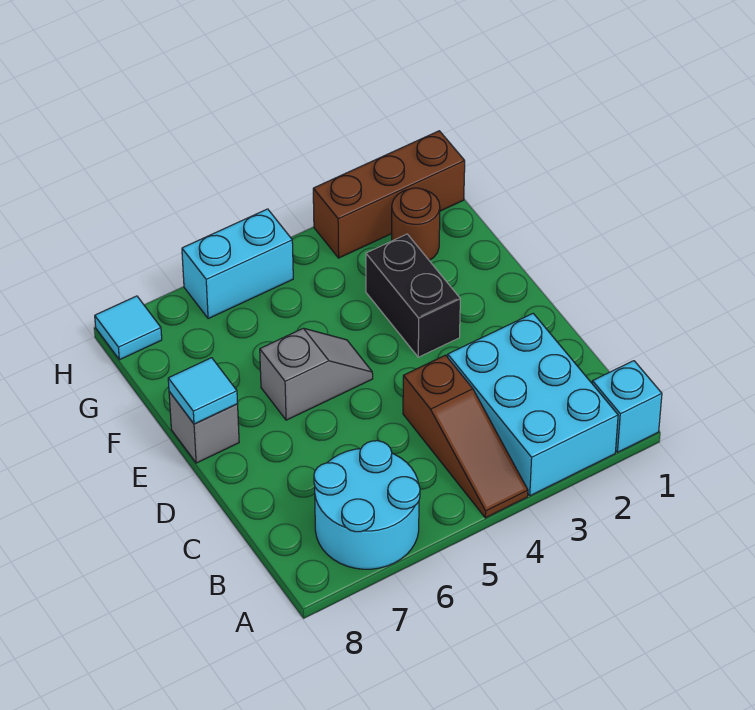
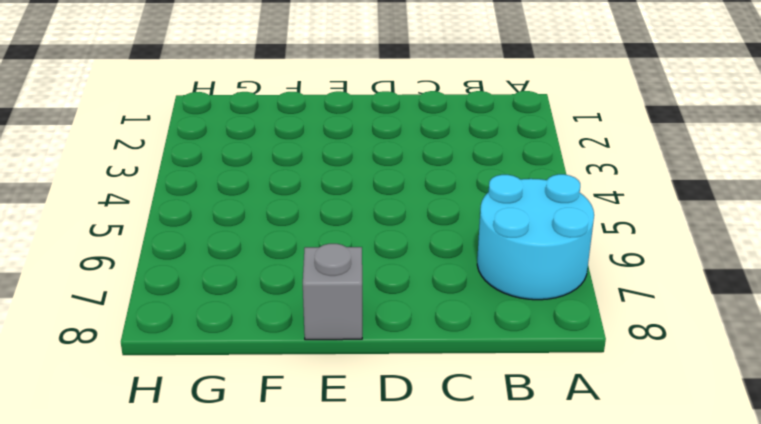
none -> cyan 1x1 brick [592,361,662,452]
none -> cyan 2x3 brick [448,314,618,496]
none -> brown 1x3 slope [403,355,528,518]

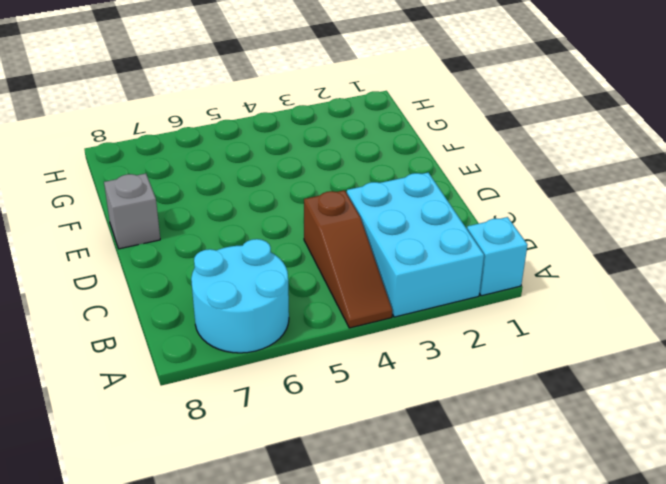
none -> black 1x2 brick [366,234,460,357]
none -> grey 1x2 slope [260,328,373,420]
none -> brown 1x1 round brick [392,188,440,260]

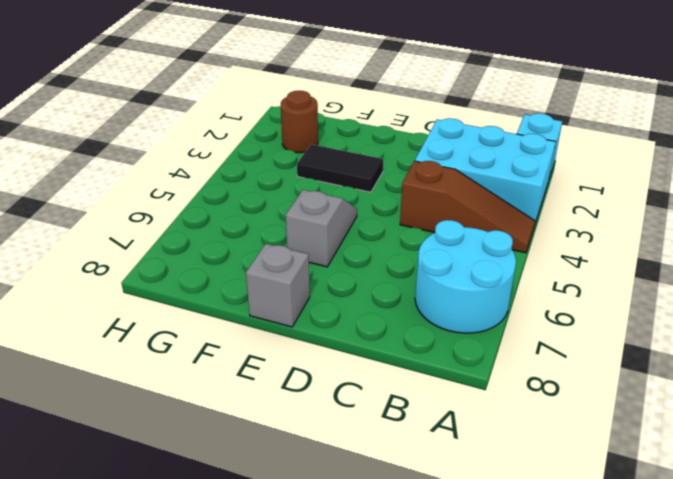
black 1x2 tile [297,144,383,192] -> black 1x2 brick [366,234,460,357]
none -> brown 1x3 brick [313,131,465,258]
none -> cyan 1x2 brick [182,209,293,319]
none -> cyan 1x1 tile [95,296,162,360]

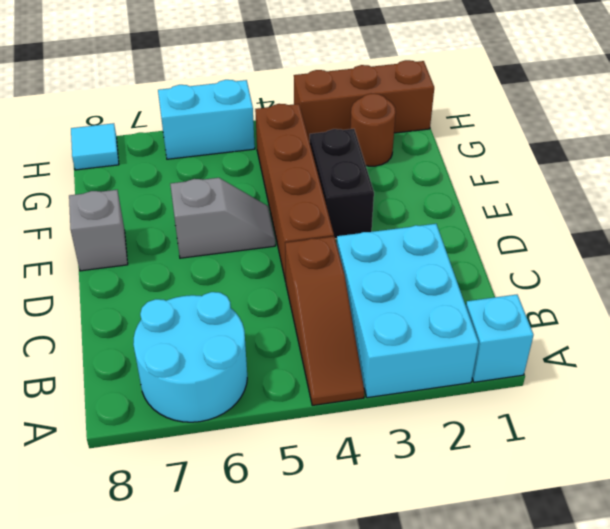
brown 1x4 brick [255,104,334,282] -> none
none -> cyan 1x1 tile [168,358,238,424]

